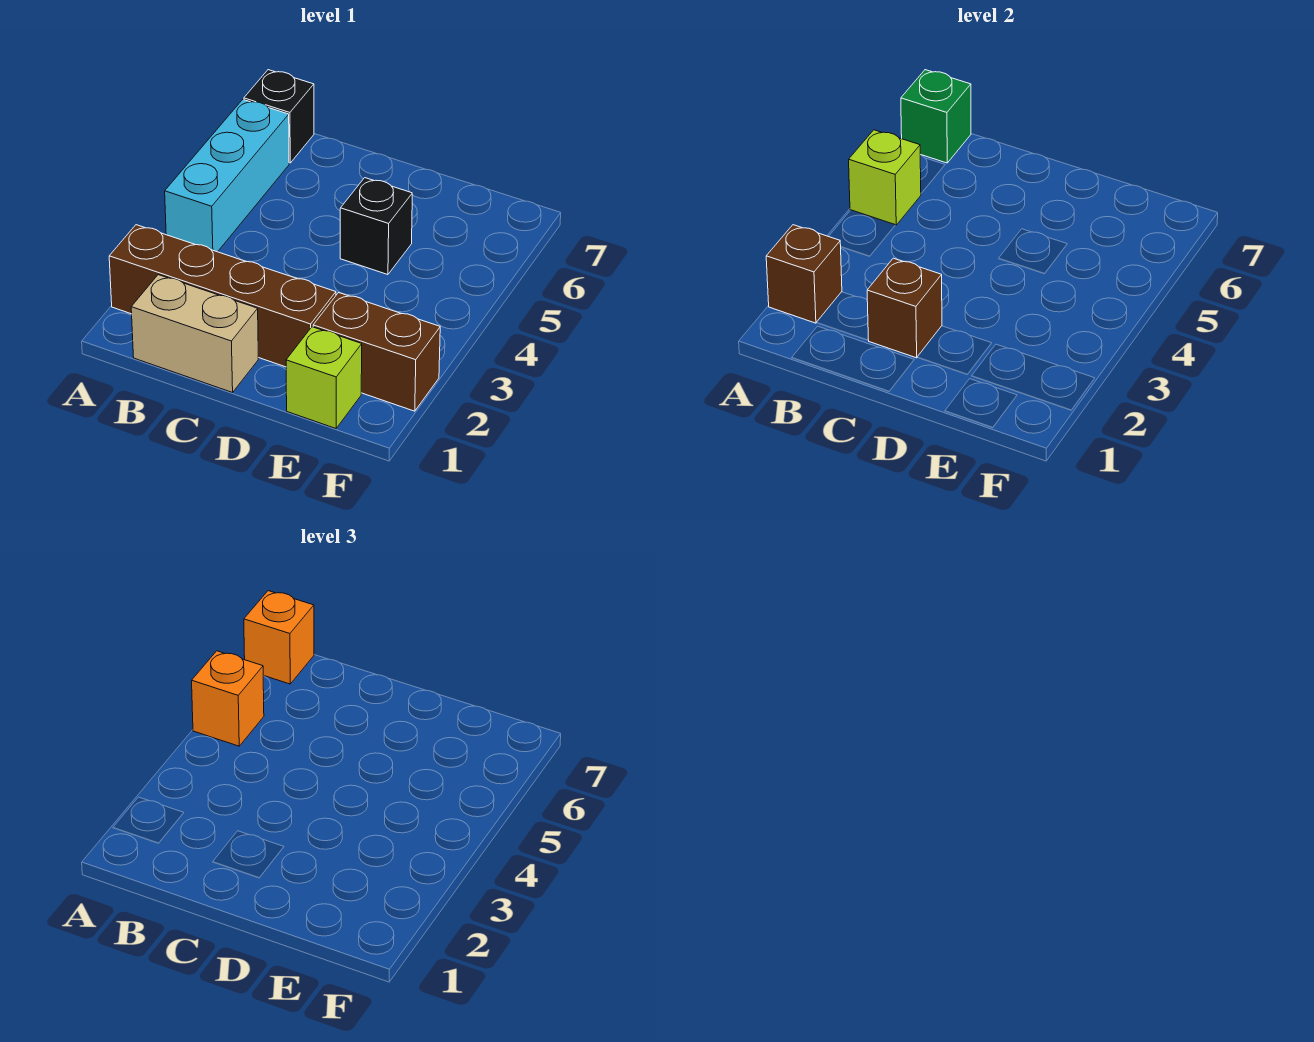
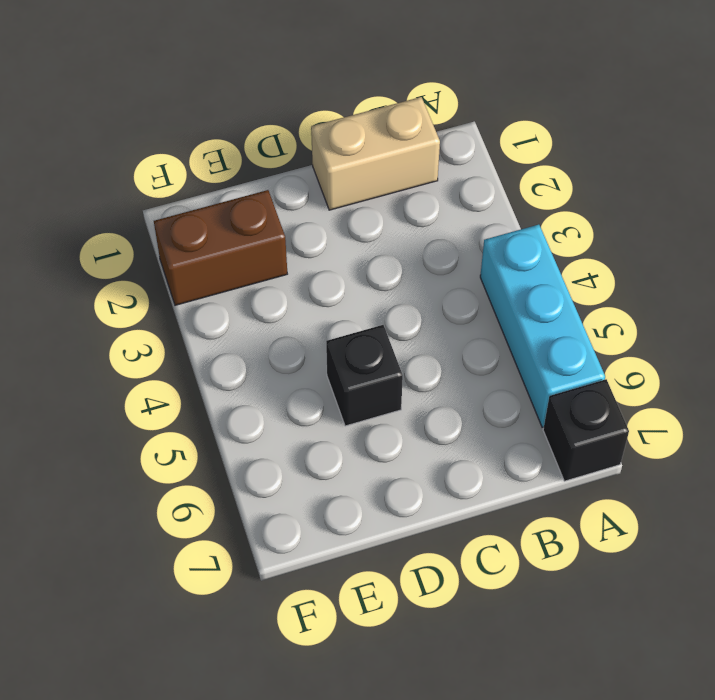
none -> brown 1x4 brick [109,225,336,367]
none -> lime 1x1 brick [286,327,362,428]
none -> brown 1x1 brick [766,225,842,323]

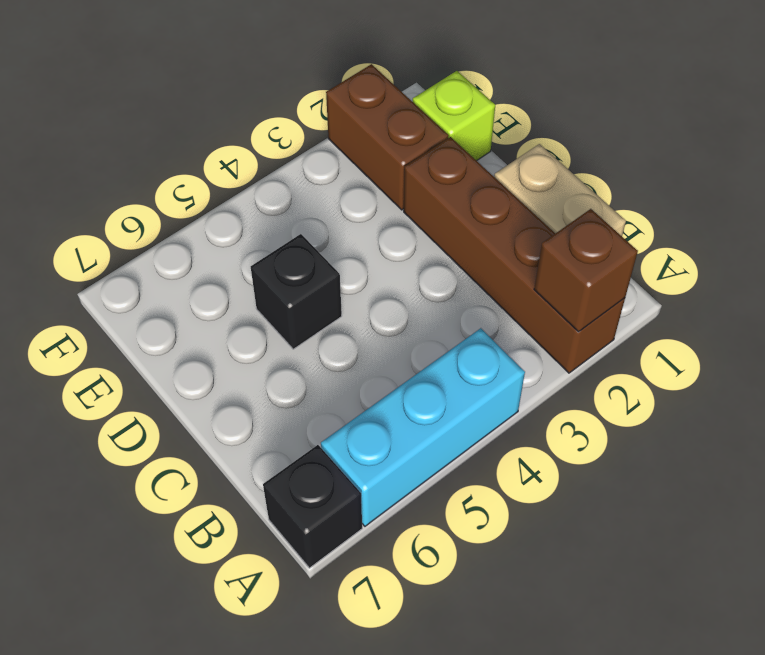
none -> lime 1x1 brick [849,130,921,225]
none -> green 1x1 brick [901,70,971,163]
none -> brown 1x1 brick [867,258,942,358]

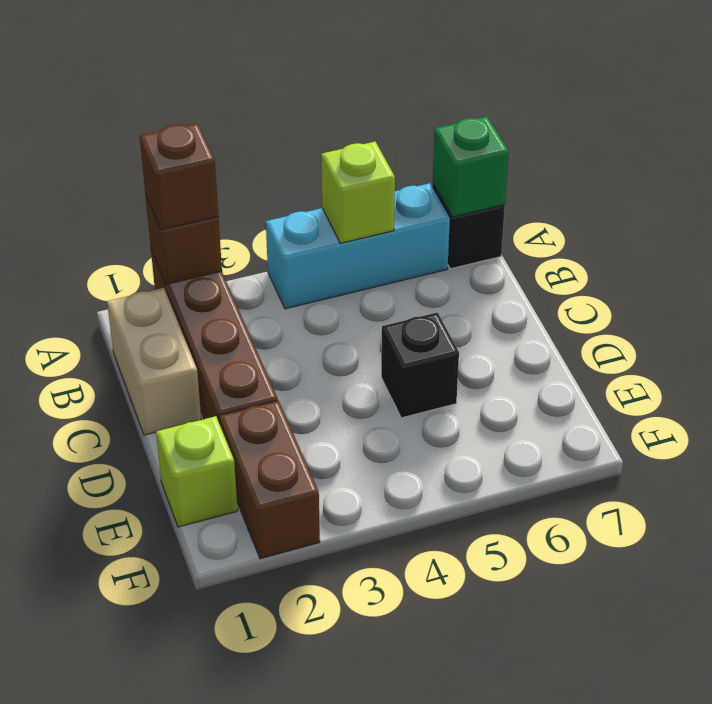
brown 1x1 brick [140,123,218,230] -> brown 1x1 brick moved to [867,258,942,358]
none -> orange 1x1 brick [192,651,264,746]
none -> orange 1x1 brick [244,591,314,684]

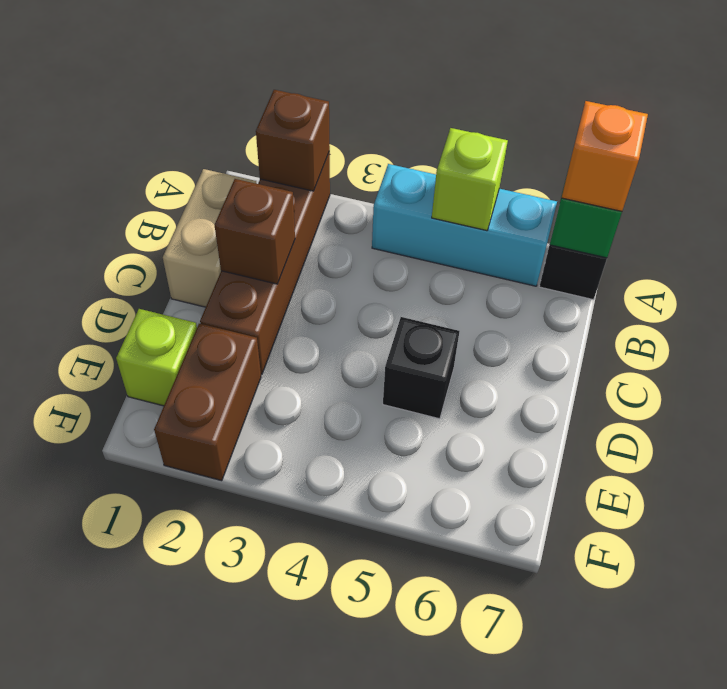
none -> orange 1x1 brick [192,651,264,746]

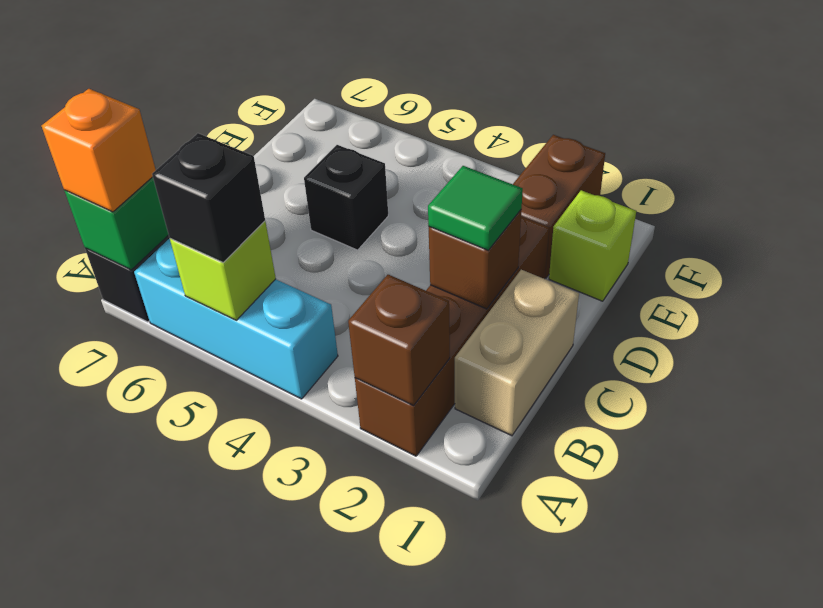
black 1x1 brick [152,133,265,262] -> orange 1x1 brick [192,651,264,746]
green 1x1 tile [428,166,523,250] -> none

